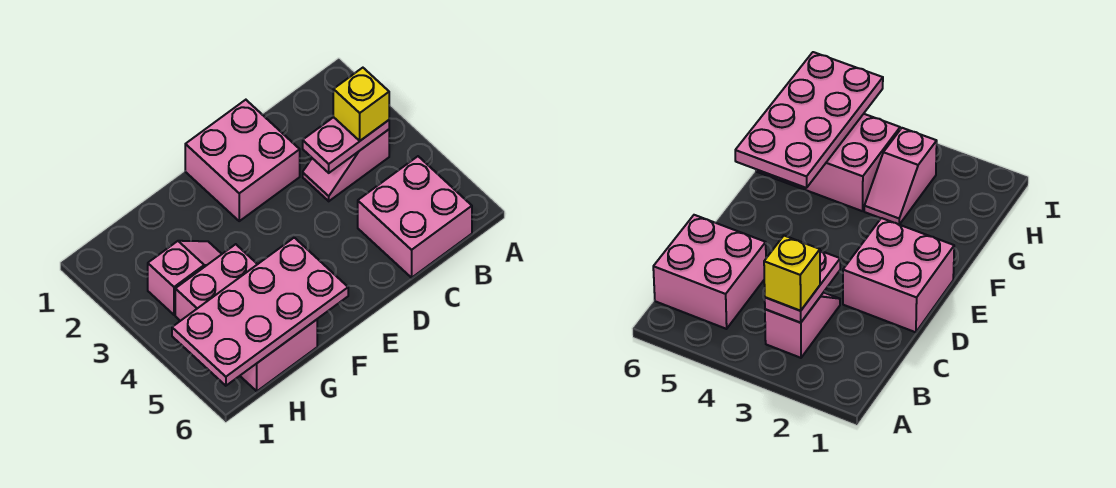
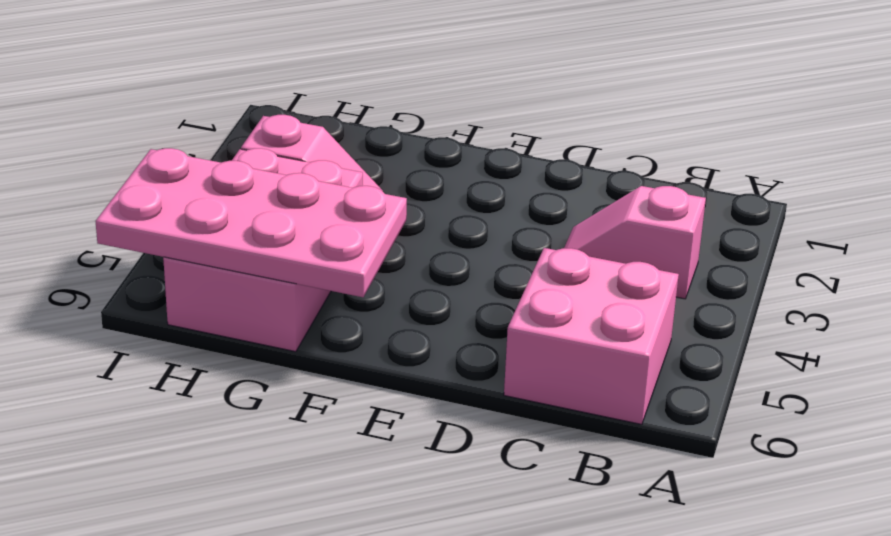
none -> pink 2x2 brick [185,100,300,221]
none -> pink 1x2 plate [303,117,389,173]

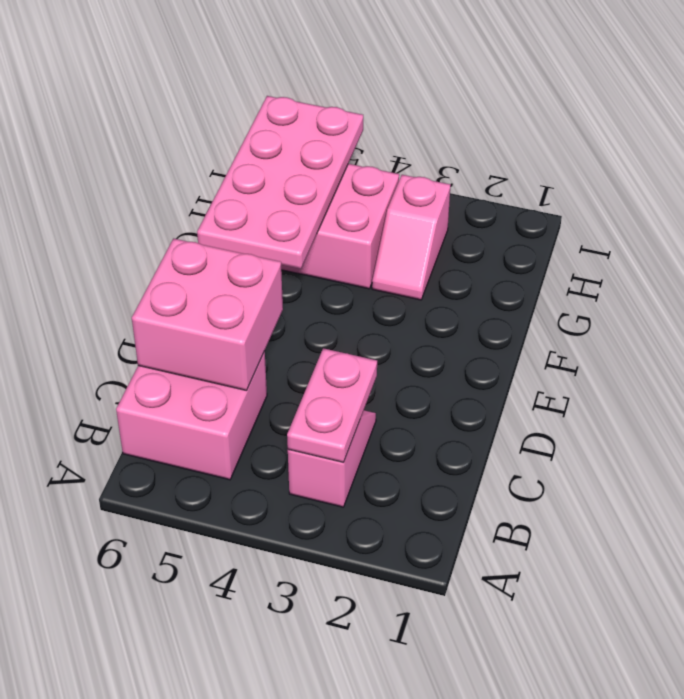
pink 2x2 brick [132,239,283,391] -> pink 2x2 brick moved to [185,100,300,221]
none -> yellow 1x1 brick [333,68,389,141]

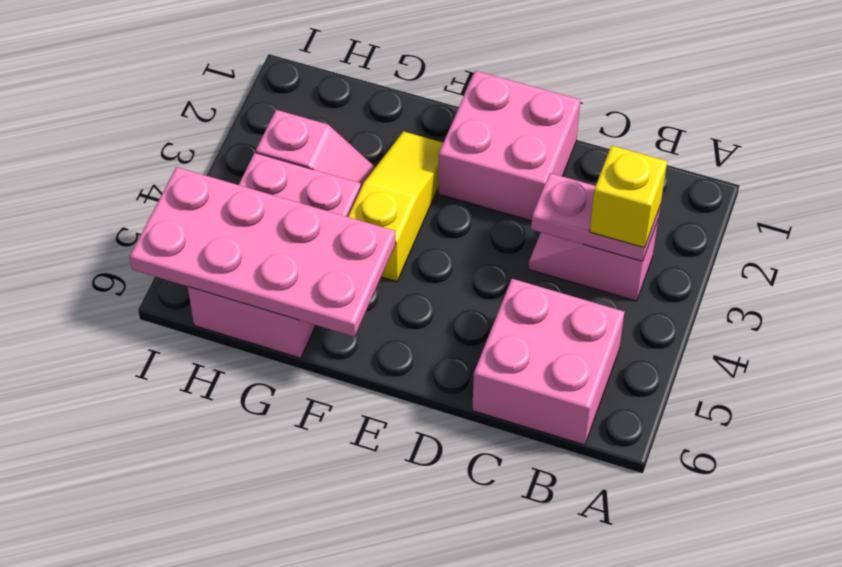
yellow 1x3 slope [348,131,443,282] -> none

